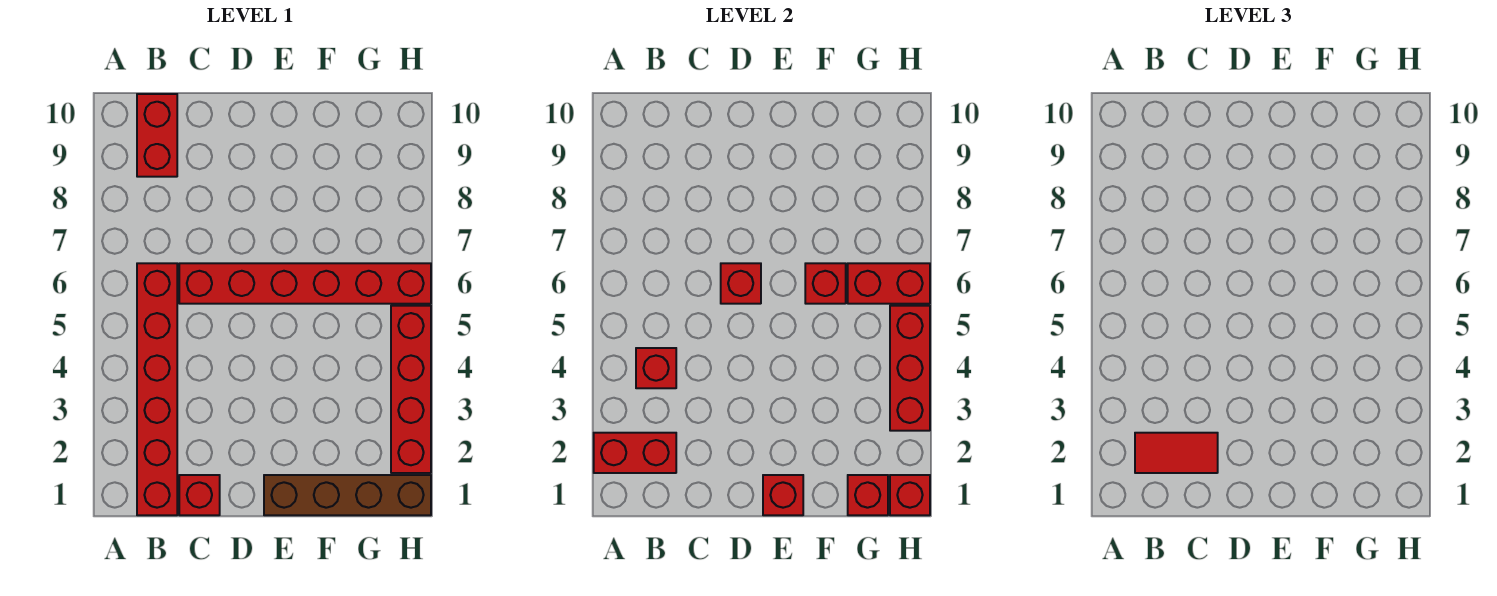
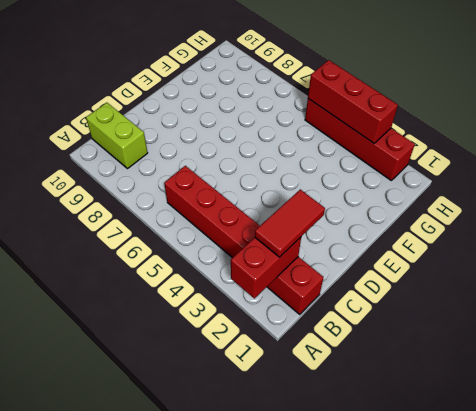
lime 1x2 brick [86,103,148,169] -> red 1x2 brick [137,94,177,177]
none -> red 1x1 brick [179,475,220,515]
none -> red 1x6 brick [179,263,431,304]
none -> brown 1x4 brick [264,475,431,515]

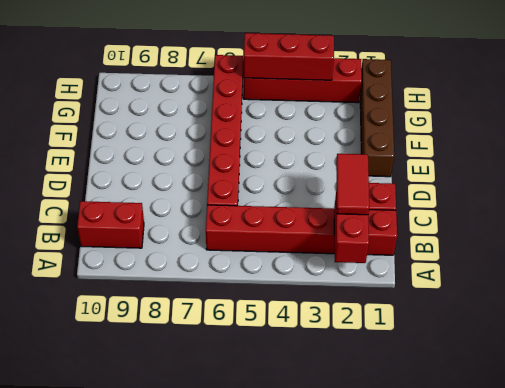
none -> red 1x1 brick [636,348,676,388]
none -> red 1x1 brick [721,263,761,304]
none -> red 1x1 brick [763,475,803,515]

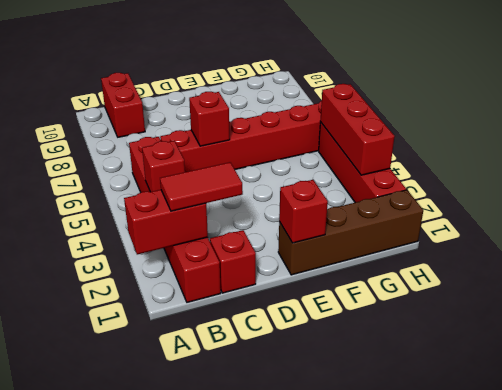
none -> red 1x1 brick [805,263,846,304]
none -> red 1x1 brick [848,475,888,515]
none -> red 1x2 brick [848,263,930,304]

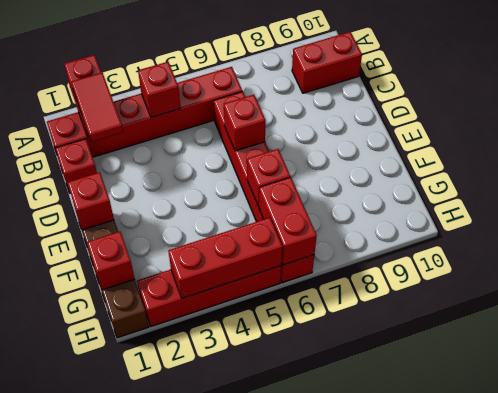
none -> red 1x1 brick [890,475,930,515]

